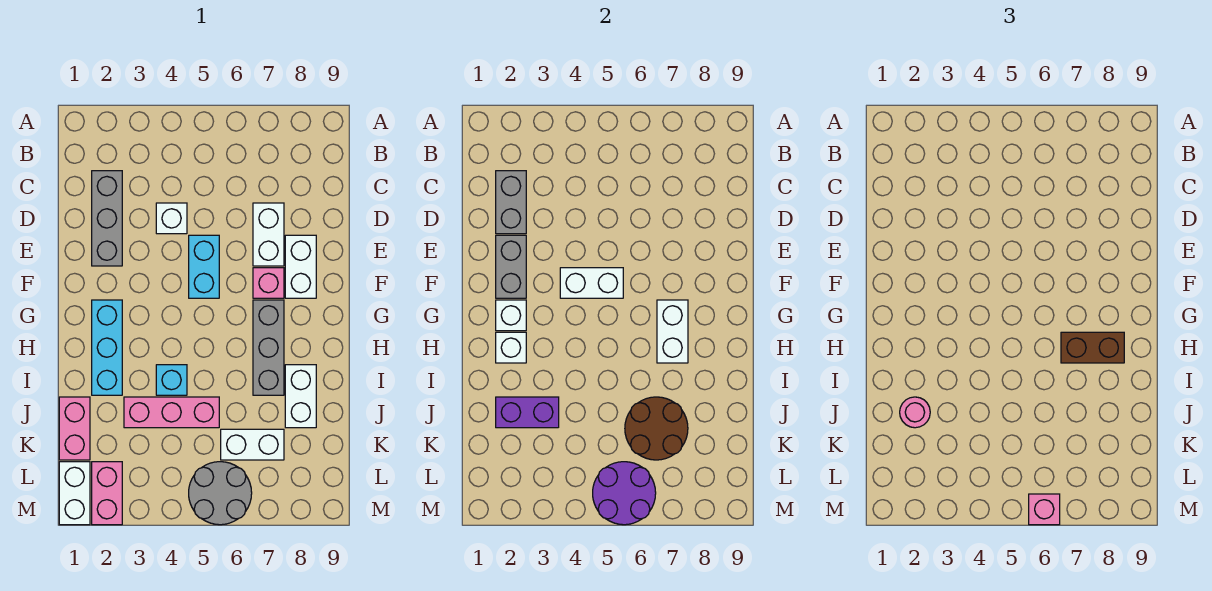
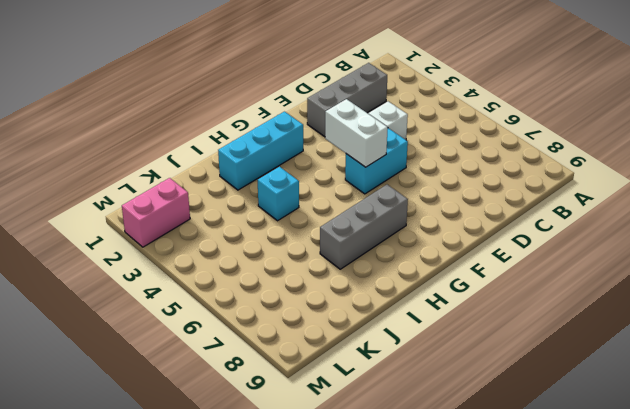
none -> white 1x2 brick [253,203,284,266]
none -> white 1x2 brick [285,235,316,298]
none -> pink 1x1 brick [253,268,284,298]

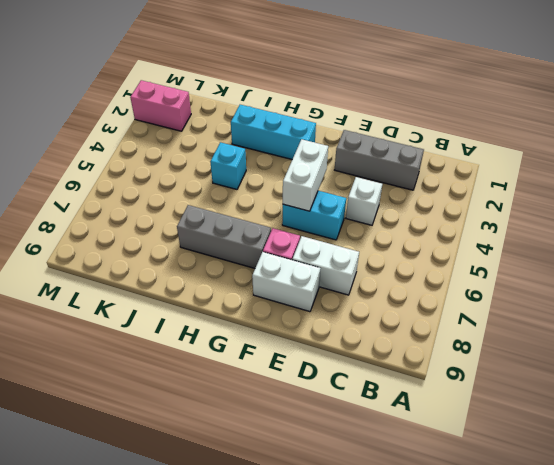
none -> white 1x2 brick [285,365,316,428]
none -> pink 1x2 brick [59,397,90,460]
none -> pink 1x3 brick [124,397,219,428]

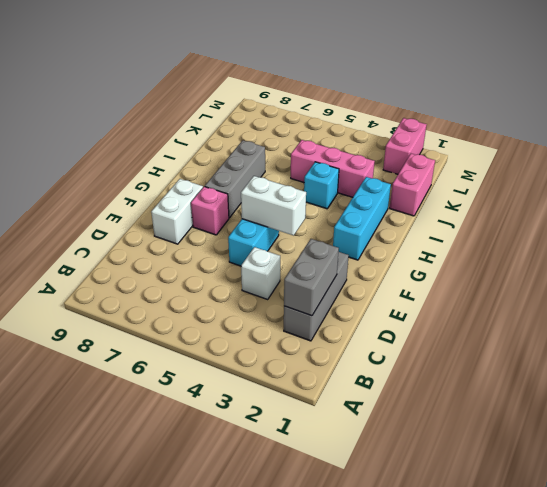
none -> white 1x2 brick [253,203,284,266]
none -> white 1x2 brick [285,365,316,428]
none -> white 1x2 brick [221,429,284,460]

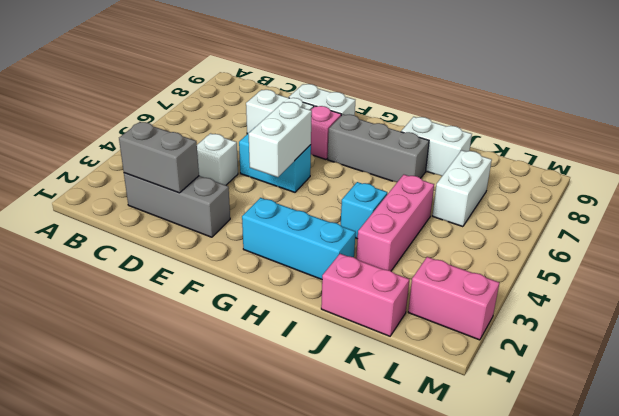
none -> white 1x2 brick [59,462,90,525]
none -> grey 2x2 round brick [189,462,252,525]
none -> grey 1x2 brick [496,235,526,298]

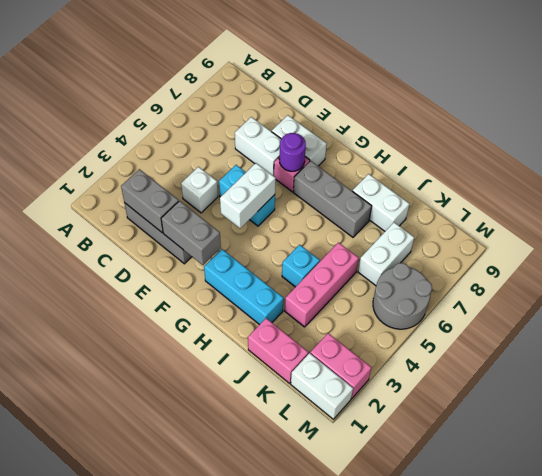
purple 1x1 round brick [279,133,306,171] -> none
none -> white 1x1 brick [496,300,526,331]
none -> white 1x2 brick [657,300,688,363]
none -> white 1x1 brick [496,332,526,363]

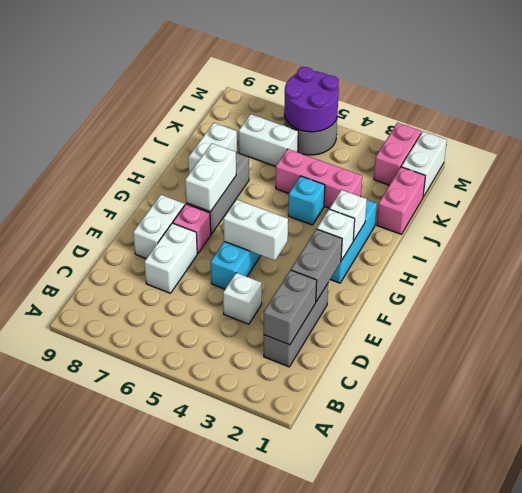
none -> purple 1x2 brick [496,397,559,428]
none -> brown 2x2 round brick [625,397,688,460]
none -> brown 1x2 brick [1061,332,1124,363]

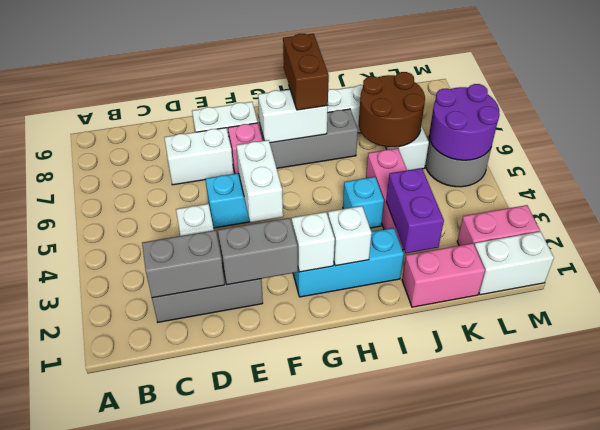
none -> pink 1x1 round brick [900,397,930,428]
none -> pink 1x1 brick [1029,494,1060,525]

